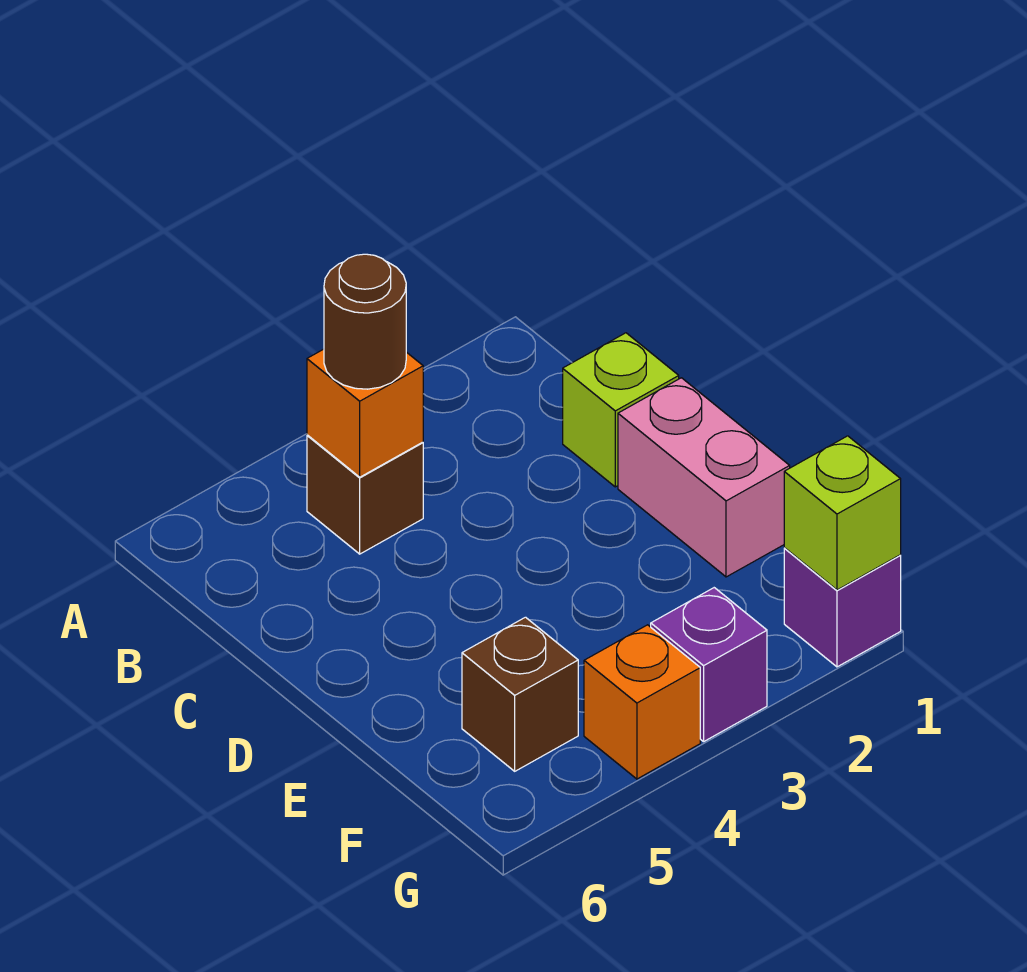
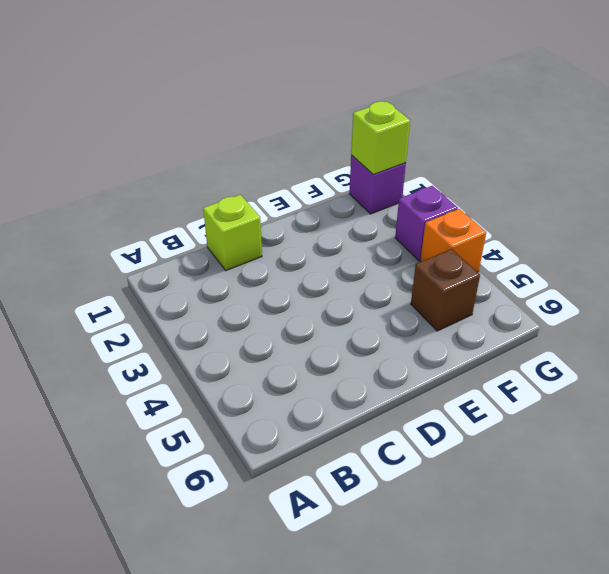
none -> brown 1x1 brick [307,435,423,554]
none -> pink 1x2 brick [618,378,790,577]

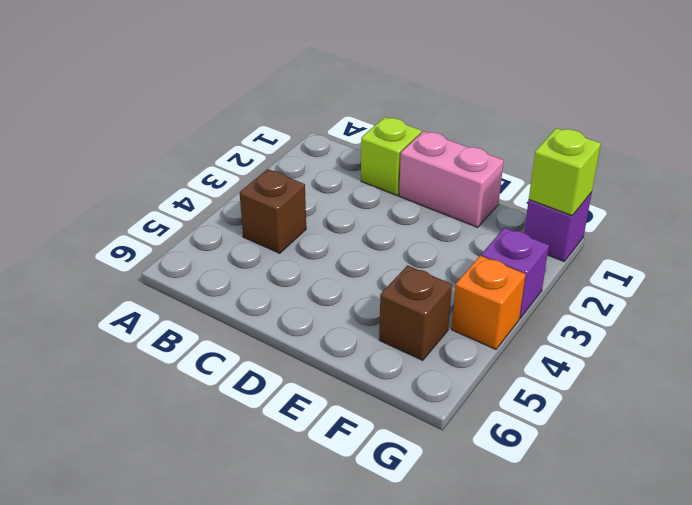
none -> orange 1x1 brick [307,349,423,477]
none -> brown 1x1 round brick [324,254,406,389]

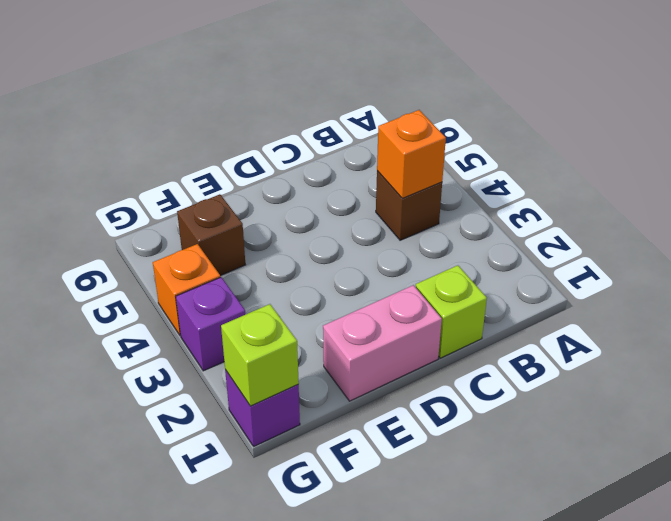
none -> brown 1x1 round brick [324,254,406,389]

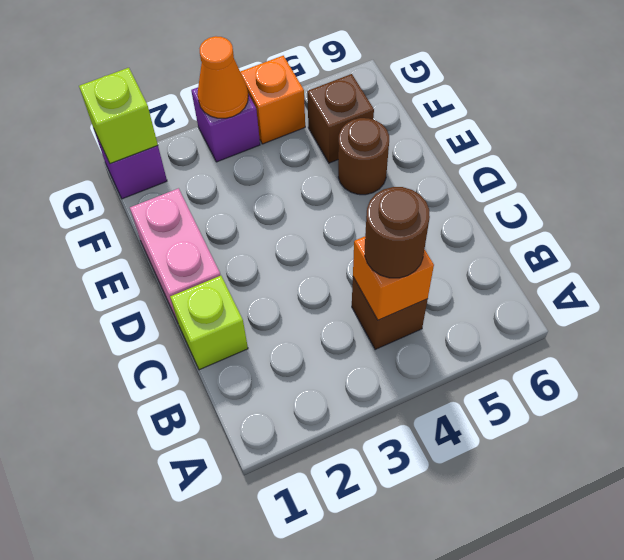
brown 1x1 round brick [338,118,389,195] -> none
orange 1x1 cone [197,36,248,118] -> none

